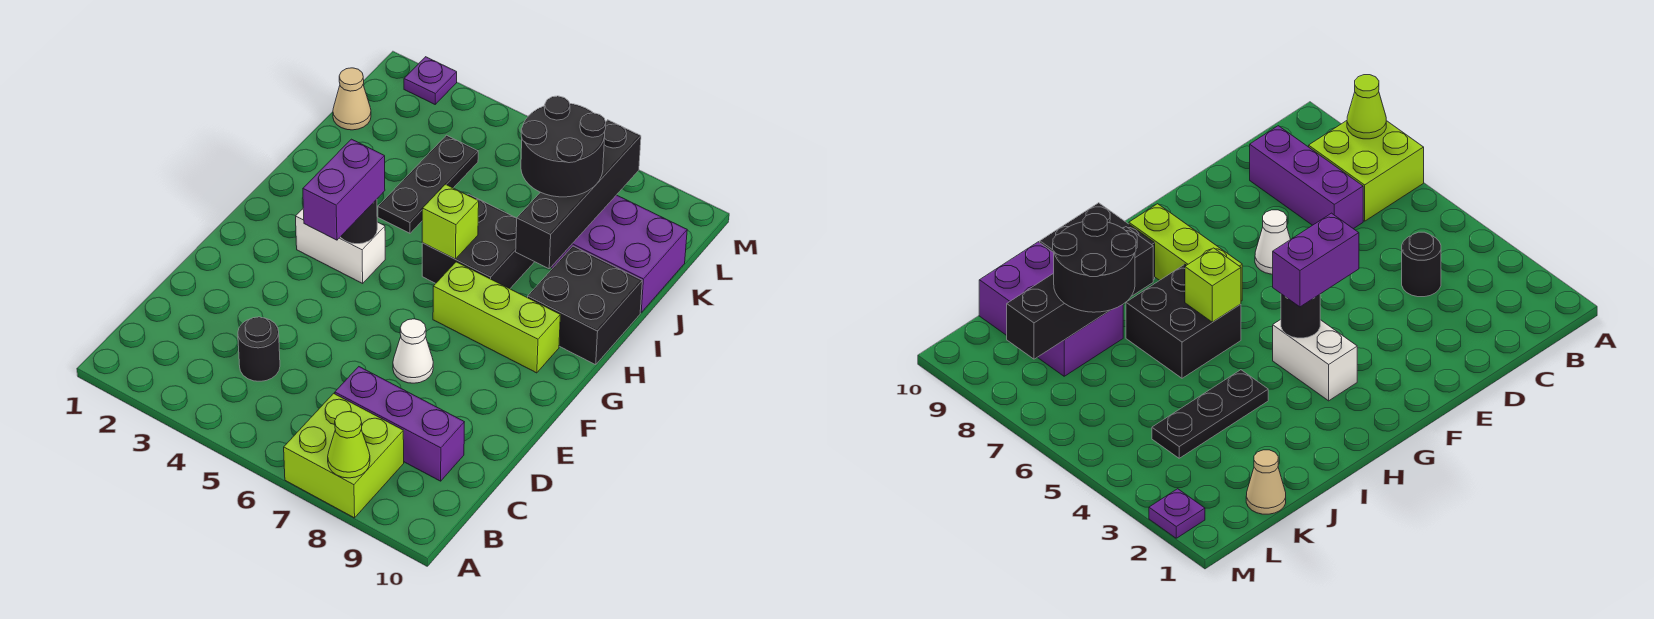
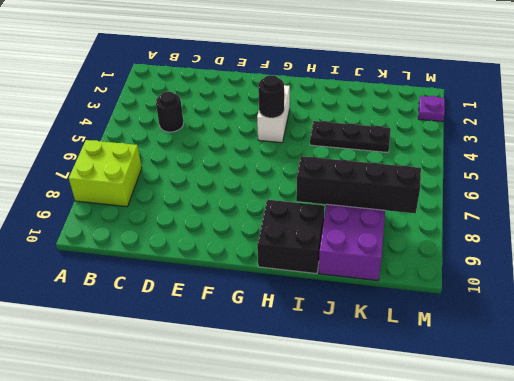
none -> purple 1x3 brick [335,367,464,481]
none -> white 1x1 cone [393,319,433,383]
none -> lime 1x3 brick [433,262,560,373]

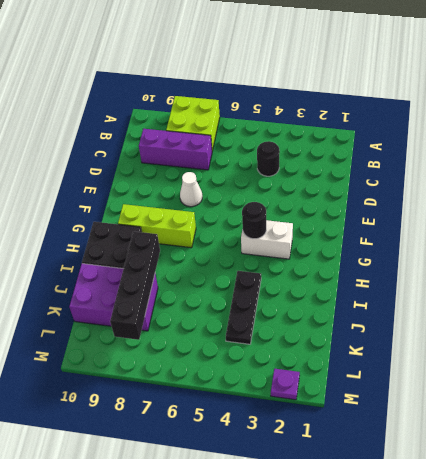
none -> black 2x2 brick [422,194,534,289]
none -> tan 1x1 cone [333,68,371,130]
none -> lime 1x1 cone [328,411,370,478]

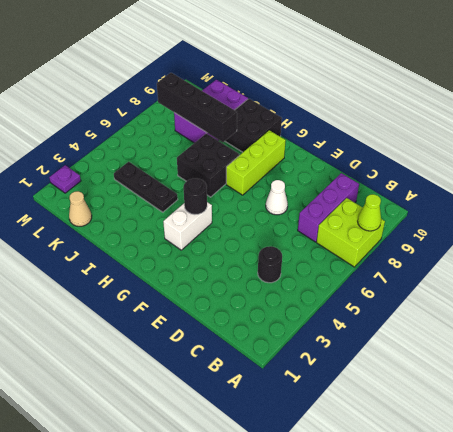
none -> lime 1x1 brick [422,184,479,259]
none -> purple 1x2 brick [303,139,385,240]
none -> black 2x2 round brick [521,96,606,197]

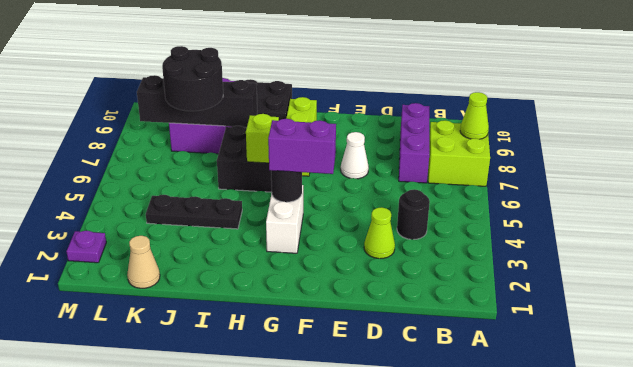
lime 1x1 cone [364,207,395,259] -> none

